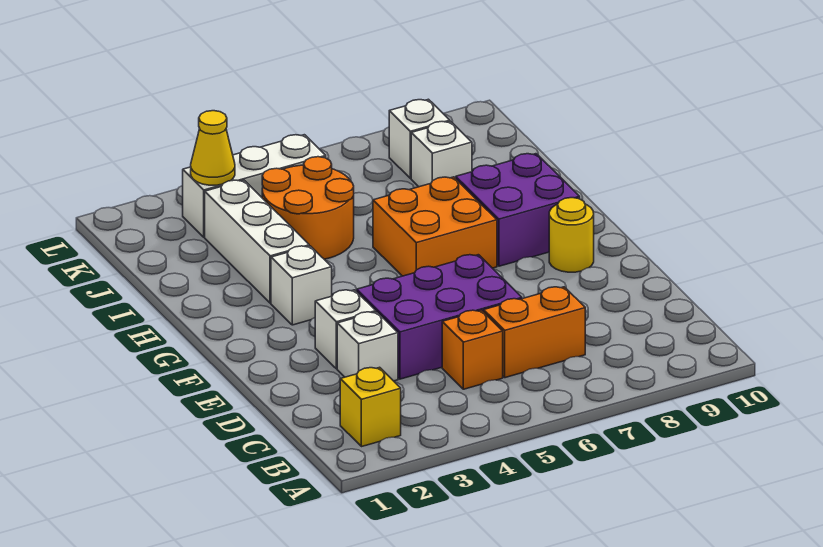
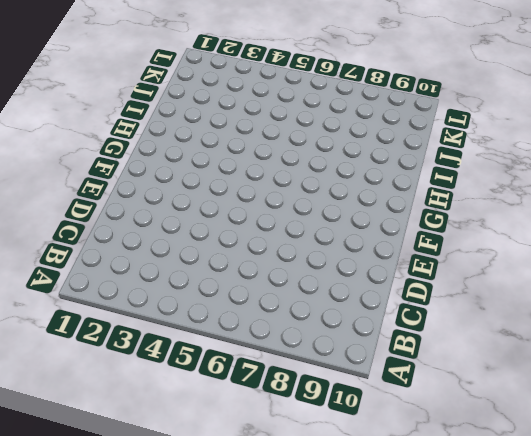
none -> yellow 1x1 brick [340,367,401,447]
none -> orange 1x1 brick [442,310,503,389]
none -> orange 1x2 brick [484,287,585,378]

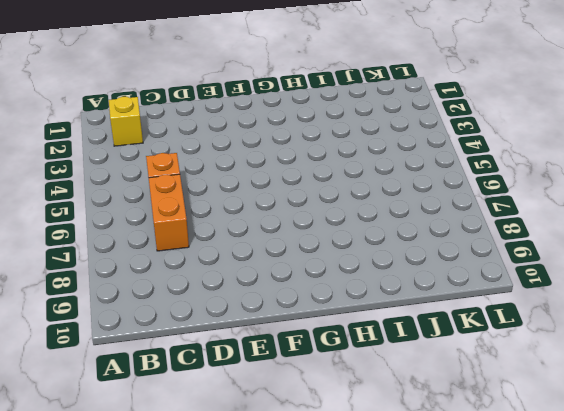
none -> white 1x1 brick [337,312,398,381]
none -> purple 2x3 brick [357,255,522,379]
none -> white 1x1 brick [315,290,376,369]

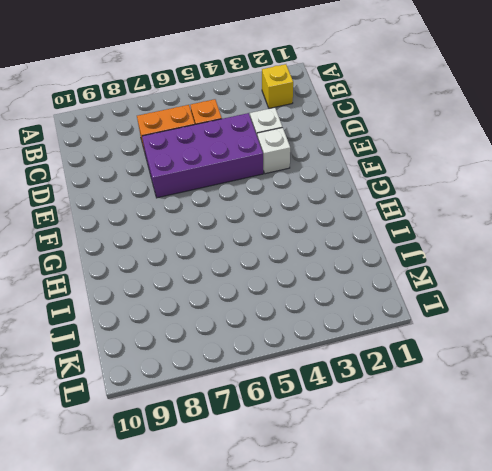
purple 2x4 brick [142,113,263,198] -> purple 2x3 brick [357,255,522,379]
none -> yellow 1x1 round brick [549,198,594,272]
none -> white 1x1 brick [271,246,332,325]
none -> orange 2x2 brick [373,177,497,276]

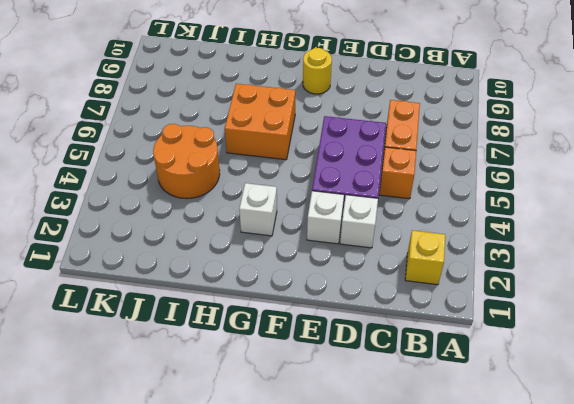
none -> purple 2x2 brick [456,154,580,266]
none -> white 1x3 brick [205,180,309,303]
none -> white 1x1 brick [411,121,472,187]

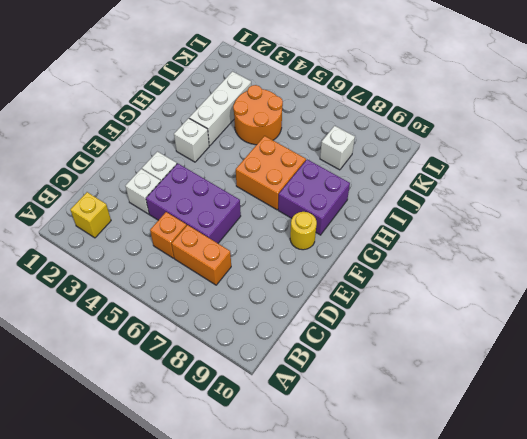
none -> white 1x3 brick [183,135,326,237]
none -> white 1x1 brick [389,99,450,178]
none -> yellow 1x1 cone [191,111,235,185]

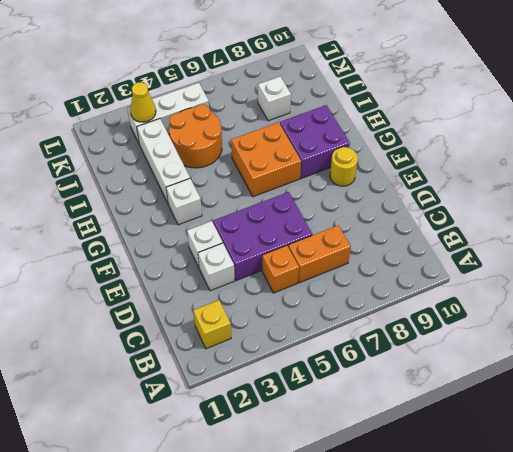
none -> white 1x1 brick [389,99,450,178]

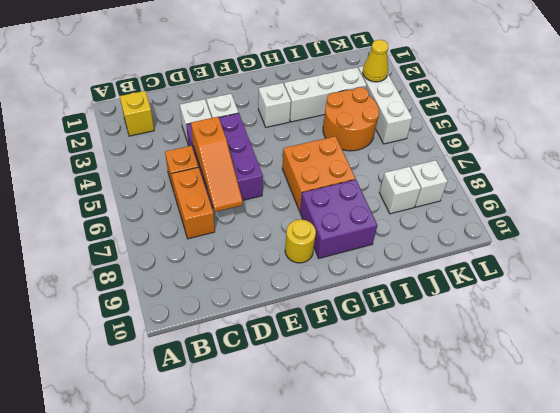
orange 1x3 slope [191,117,243,212] -> none

